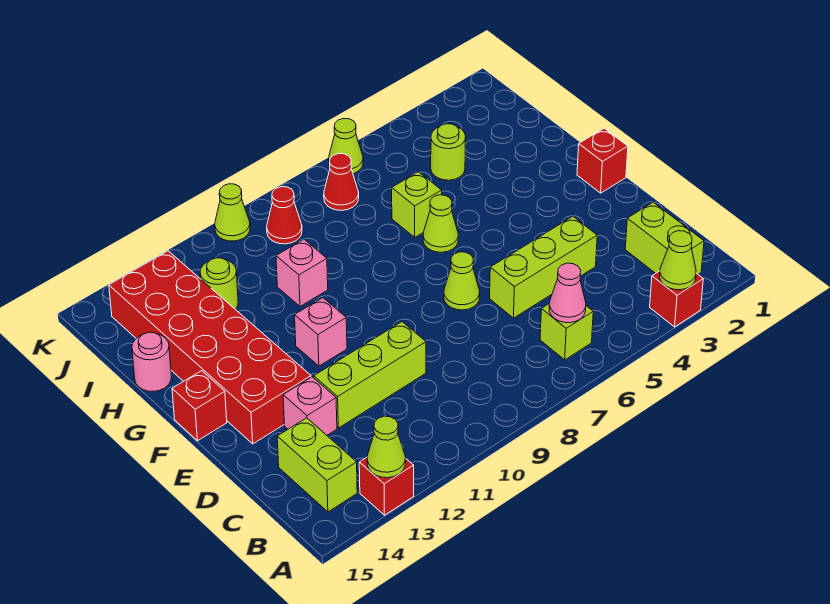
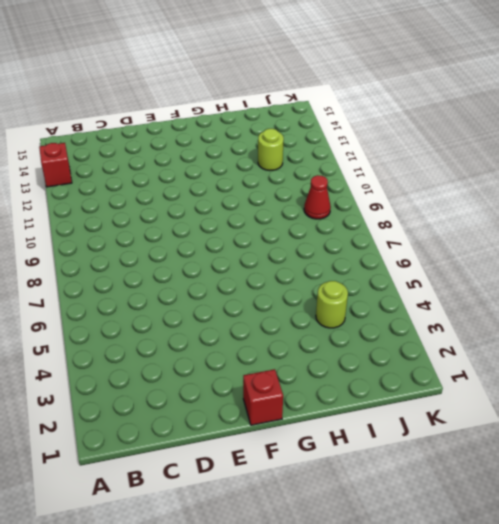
none -> red 1x1 brick [650,271,703,327]
none -> lime 1x2 brick [625,202,704,274]
none -> lime 1x1 brick [540,304,593,360]

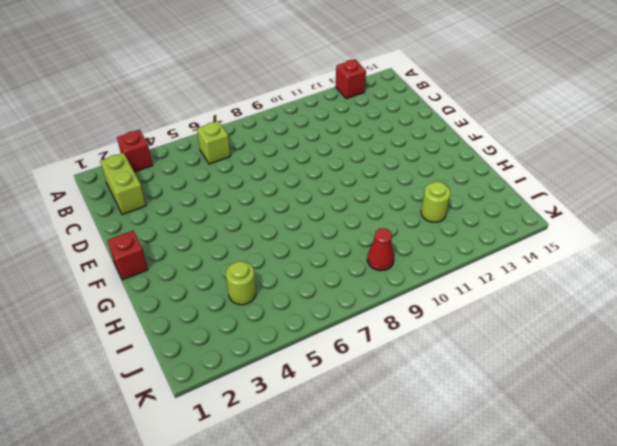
none -> lime 1x2 brick [277,418,357,512]
none -> lime 1x3 brick [490,217,597,318]
none -> lime 1x3 brick [314,322,426,428]

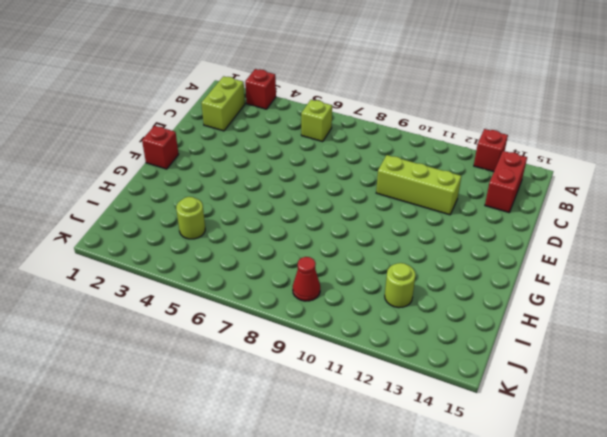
red 1x2 brick [485,151,527,212] -> lime 1x2 brick [277,418,357,512]
none -> lime 1x3 brick [490,217,597,318]
none -> pink 1x1 brick [283,377,337,435]
none -> lime 1x1 cone [444,252,480,310]

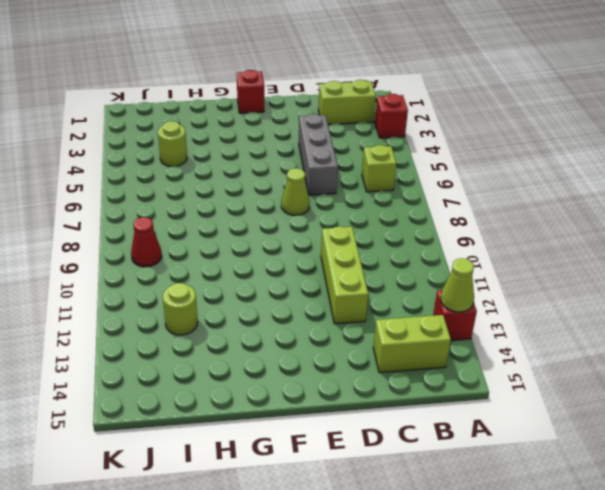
grey 1x3 brick [299,114,338,195] -> lime 1x3 brick [490,217,597,318]
none -> pink 1x1 brick [283,377,337,435]
none -> red 2x6 brick [109,251,311,444]
none -> pink 1x1 brick [295,298,347,366]

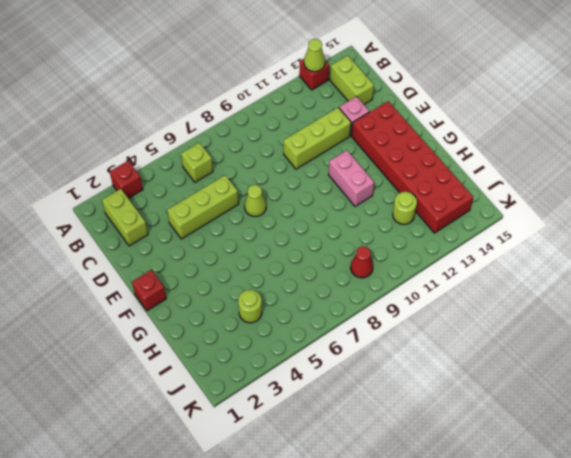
pink 1x2 brick [328,150,374,206] -> pink 1x1 brick [295,298,347,366]
none -> red 1x1 brick [172,371,227,441]
none -> lime 1x1 cone [423,195,458,252]
none -> lime 1x1 brick [392,172,442,237]

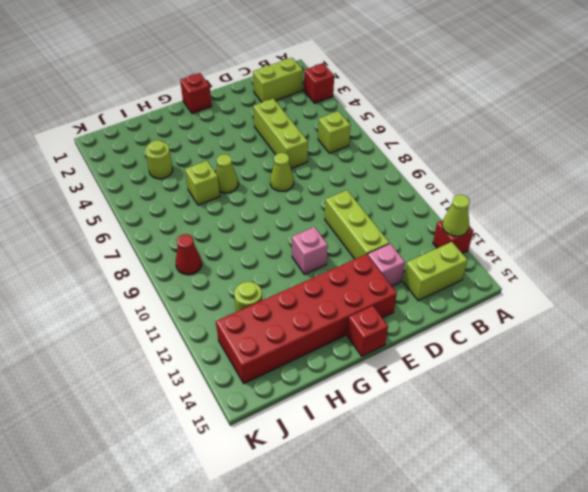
none -> pink 1x1 brick [276,239,328,306]
none -> pink 1x1 round brick [132,332,171,391]
none -> red 1x1 cone [324,154,359,210]

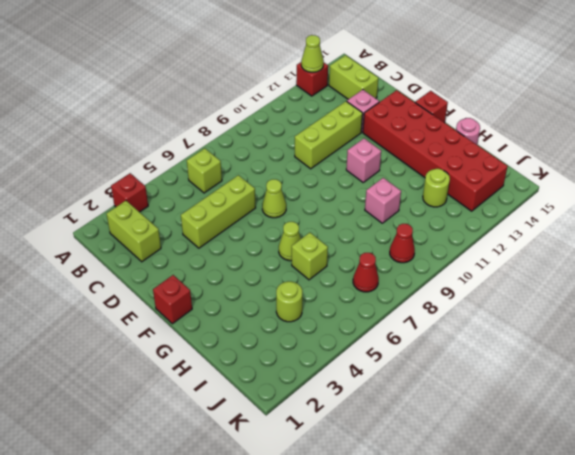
none -> lime 1x1 cone [329,119,363,174]
none -> lime 1x1 cone [215,184,250,241]
none -> lime 1x1 cone [660,231,696,290]

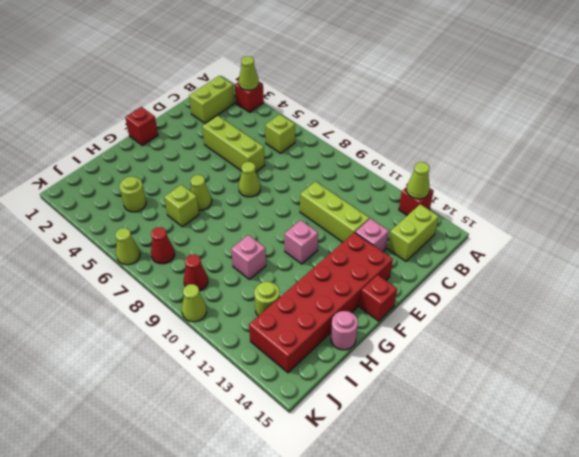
none -> pink 1x1 cone [549,263,586,323]

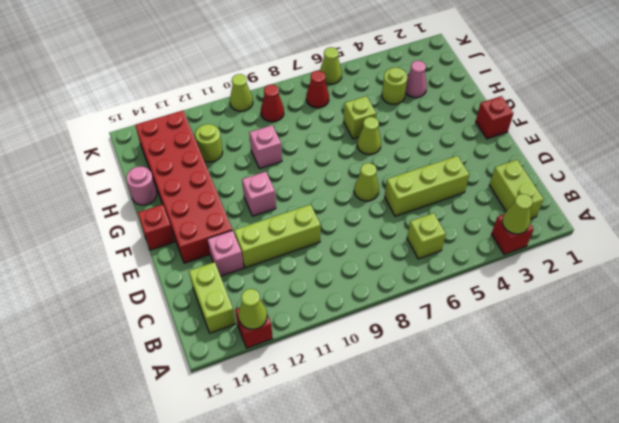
pink 1x1 cone [405,61,427,98] -> pink 1x1 cone moved to [549,263,586,323]

